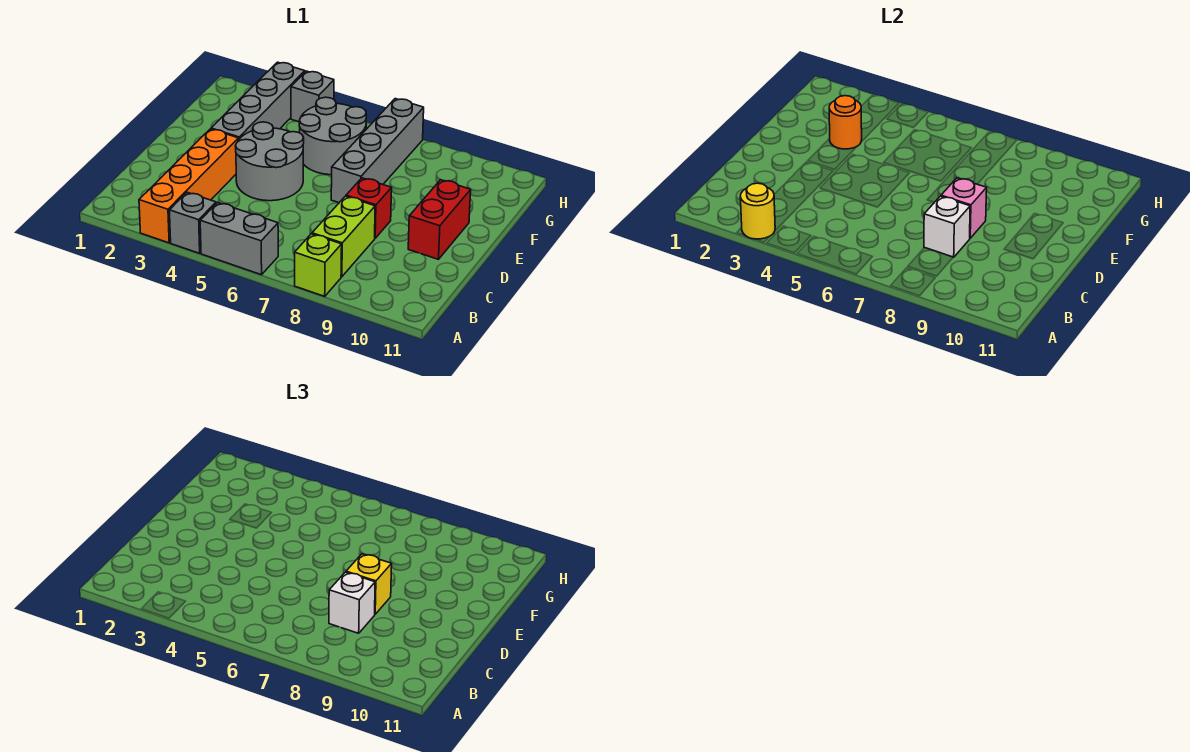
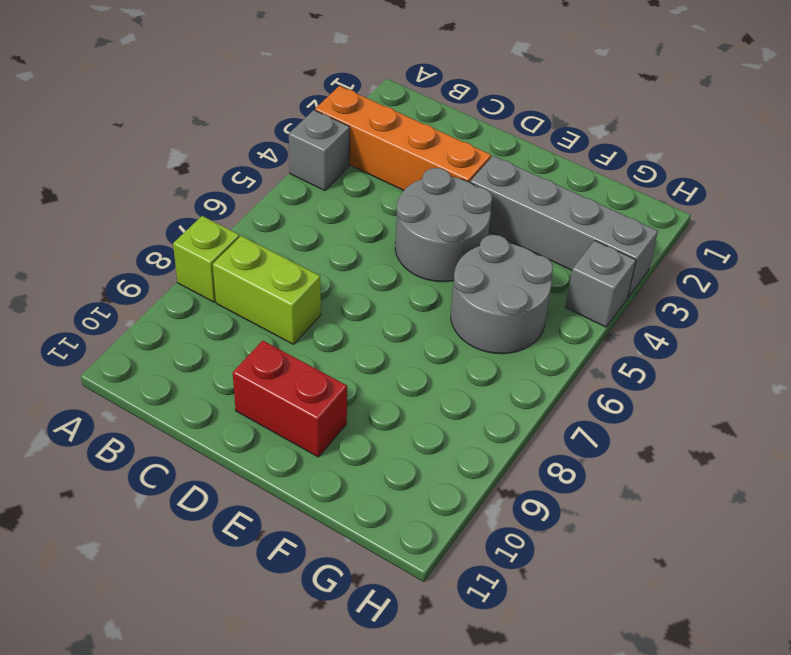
none -> grey 1x2 brick [200,203,278,275]
none -> red 1x1 brick [346,178,392,238]
none -> grey 1x4 brick [331,99,424,203]

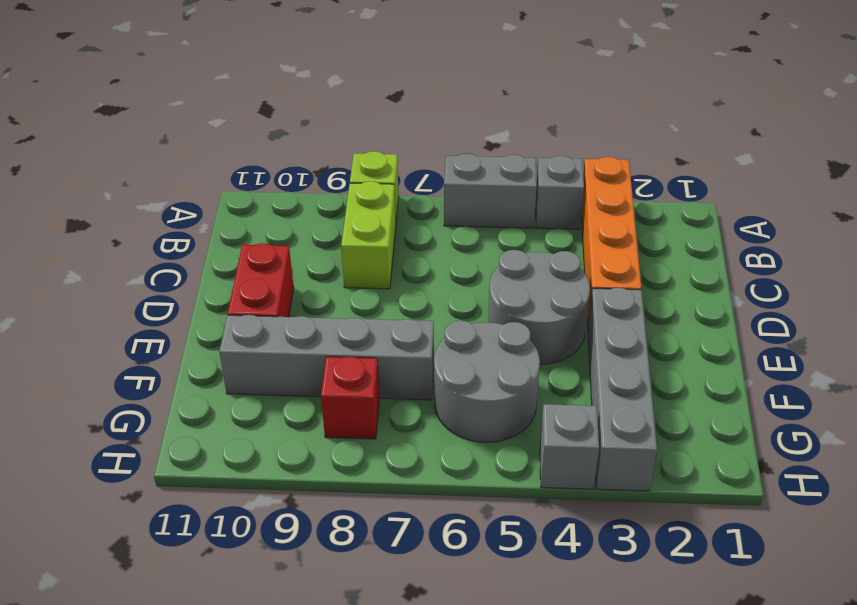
grey 1x4 brick [219,315,434,400] -> grey 1x4 brick turned to [331,99,424,203]
red 1x1 brick [321,357,379,439] -> red 1x1 brick moved to [346,178,392,238]
none -> yellow 1x1 round brick [740,183,775,239]
none -> white 1x1 brick [924,196,970,257]
none -> pink 1x1 brick [941,178,987,238]

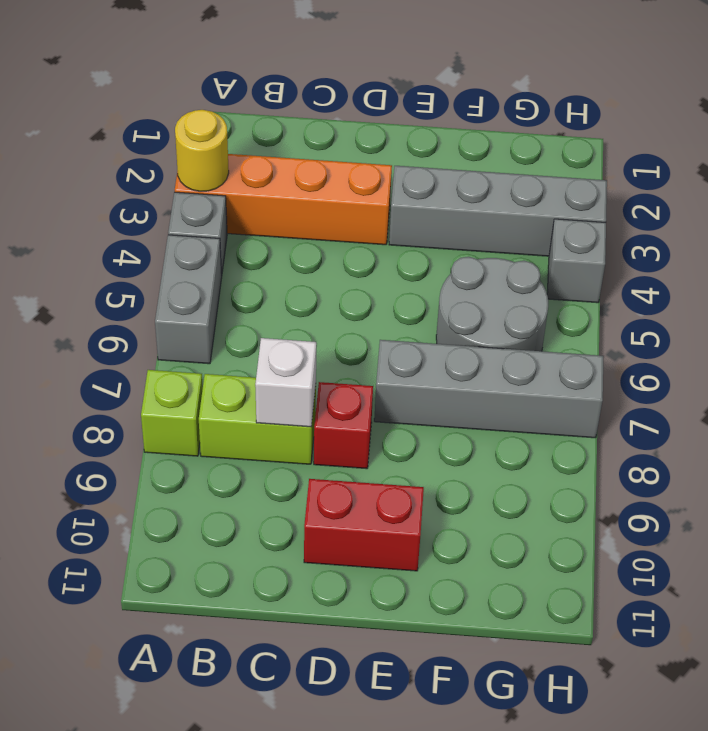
none -> grey 2x2 round brick [235,122,304,201]
none -> pink 1x1 brick [941,178,987,238]
none -> orange 1x1 round brick [829,96,862,149]

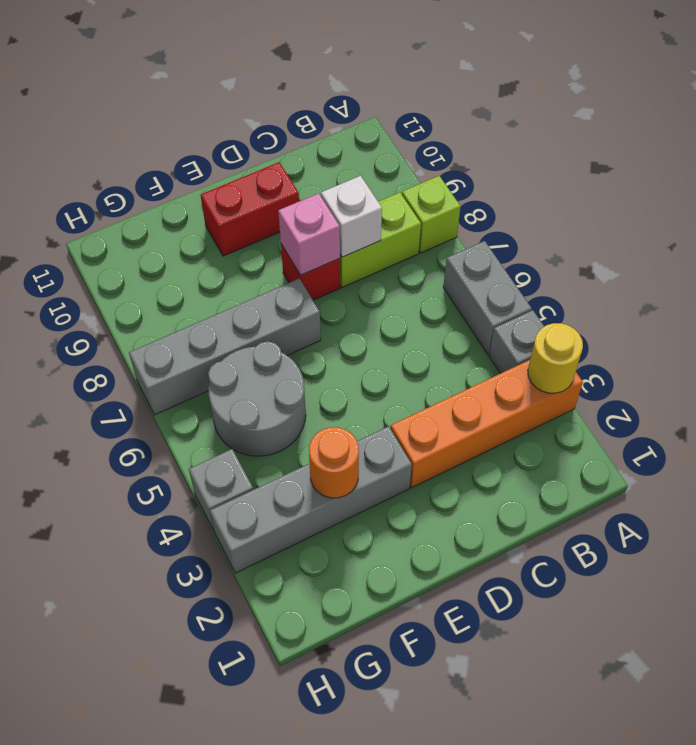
none -> grey 2x2 round brick [235,122,304,201]
none -> white 1x1 brick [329,572,375,633]
none -> yellow 1x1 brick [346,554,392,614]

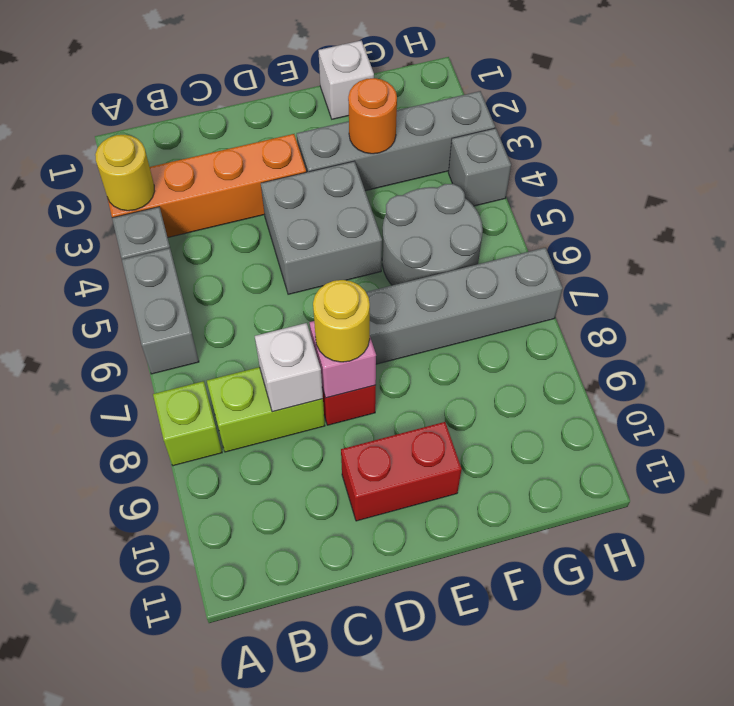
grey 2x2 brick [261,161,382,294] -> grey 2x2 round brick [235,122,304,201]
yellow 1x1 round brick [313,280,370,362] -> yellow 1x1 brick [346,554,392,614]
white 1x1 brick [319,40,374,119] -> white 1x1 brick moved to [329,572,375,633]

